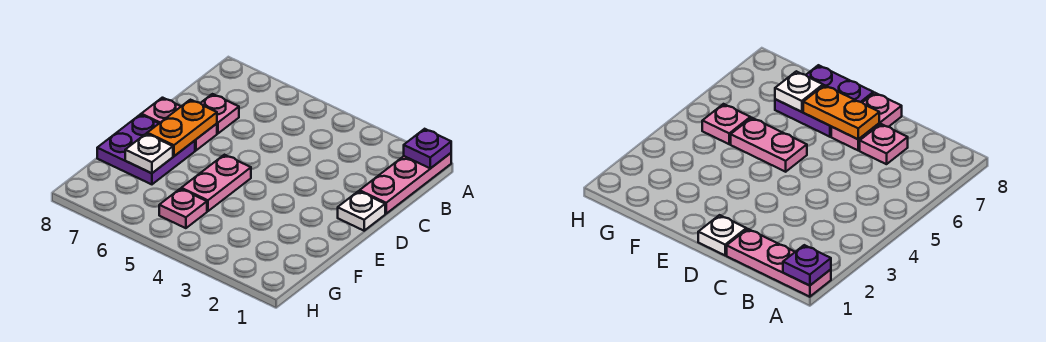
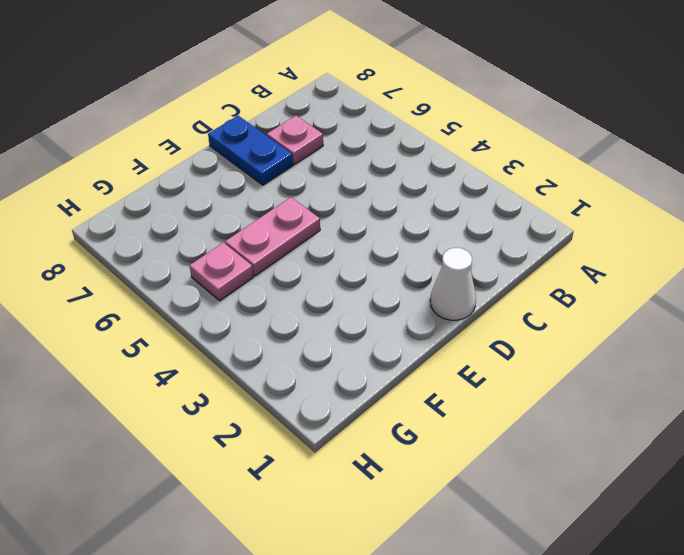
white 1x1 cone [430,248,476,320] -> white 1x1 plate [338,191,385,231]
blue 1x2 plate [208,116,293,185] -> pink 1x2 plate [141,98,217,150]
none -> pink 1x3 plate [360,153,451,214]
none -> purple 2x2 plate [97,115,195,184]

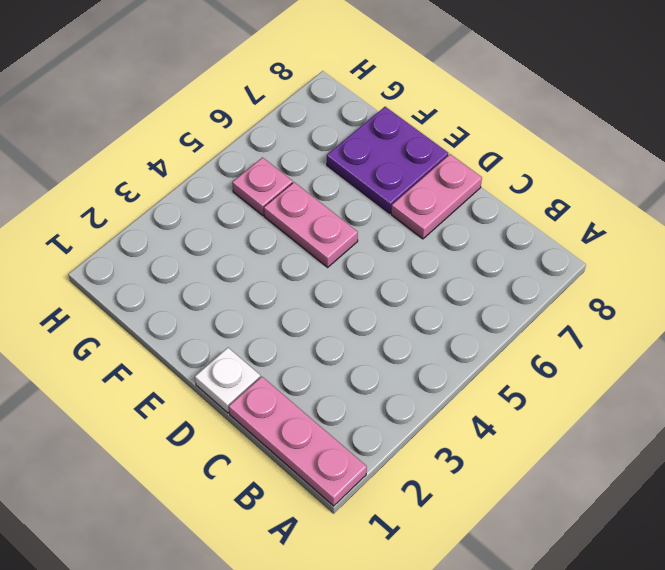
none -> pink 1x1 plate [201,94,239,133]
none -> purple 1x1 plate [404,129,451,168]

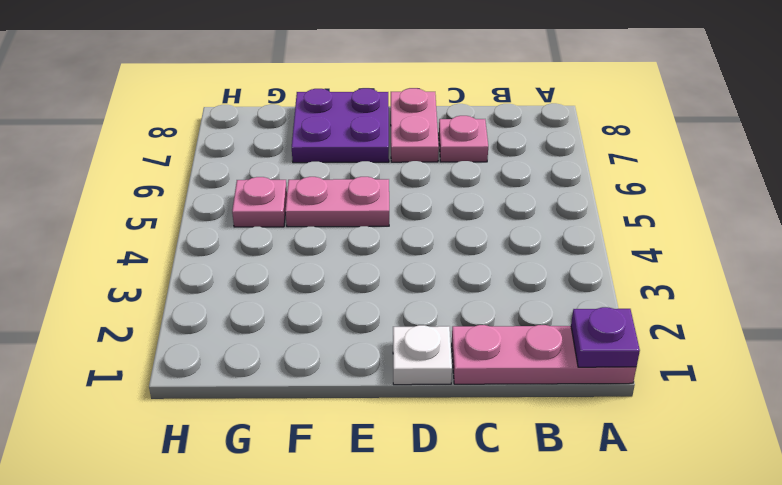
none -> orange 1x2 plate [147,100,217,156]
none -> white 1x1 plate [125,134,173,173]

